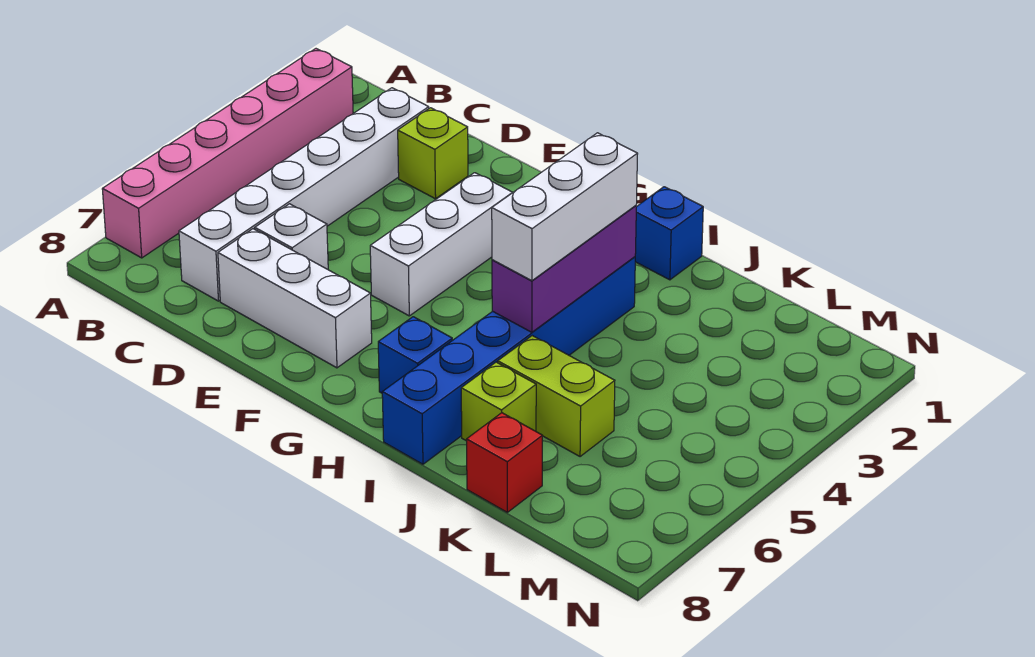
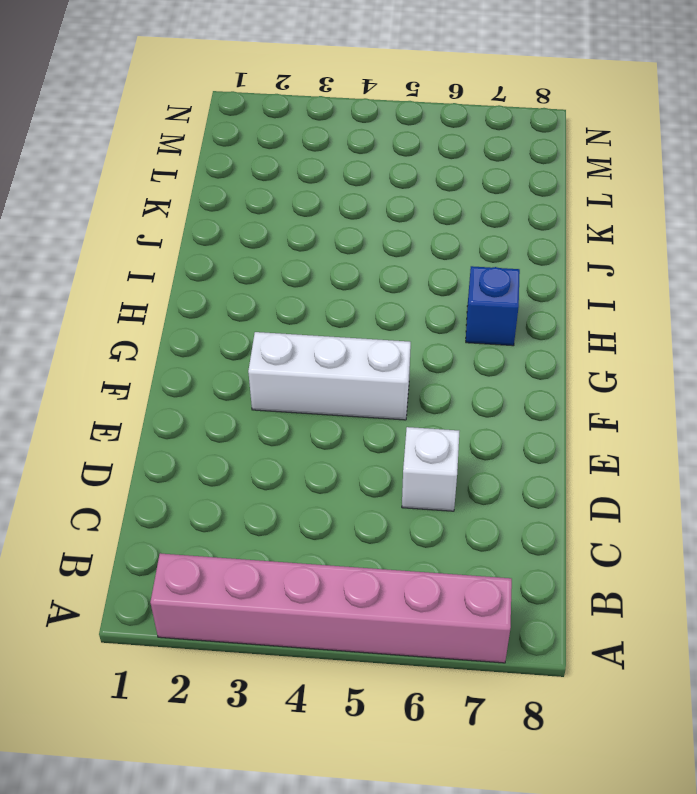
none -> white 1x6 brick [179,88,429,301]
none -> lime 1x1 brick [398,108,468,199]
none -> white 1x3 brick [218,229,372,368]

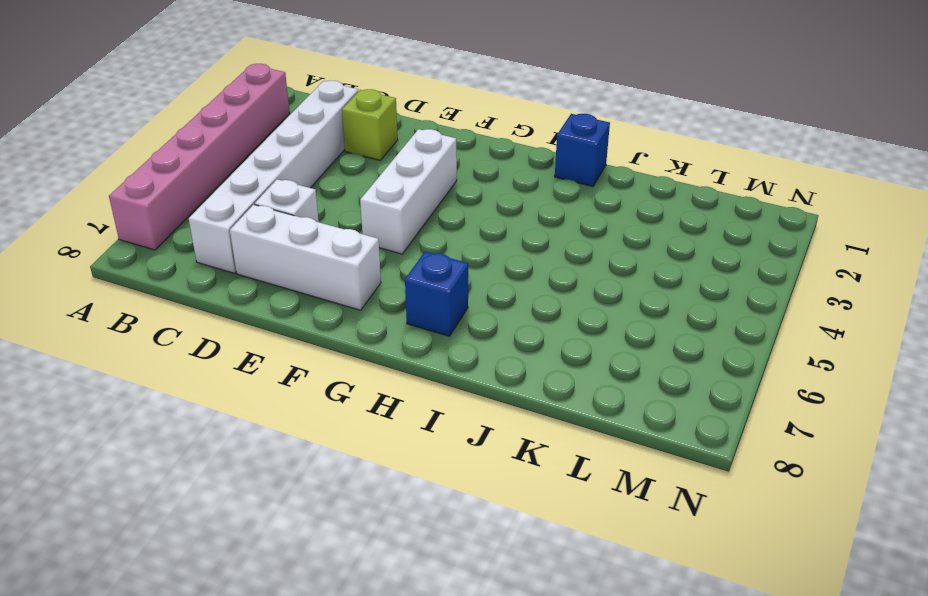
none -> blue 1x6 brick [382,257,635,464]
none -> lime 1x2 brick [498,336,615,457]
none -> lime 1x1 brick [461,362,536,441]

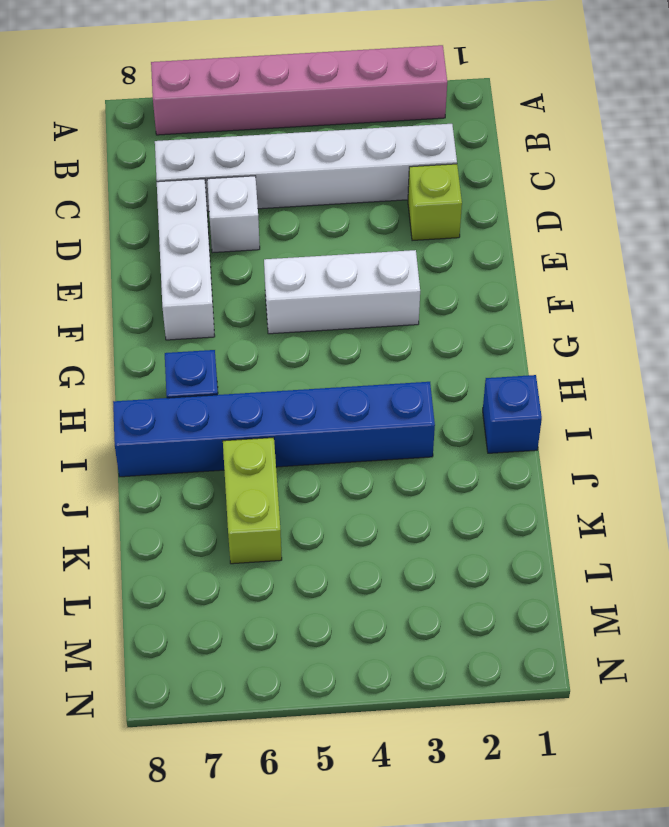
none -> lime 1x1 brick [461,362,536,441]
none -> red 1x1 brick [467,413,543,512]
none -> purple 1x3 brick [492,206,636,332]

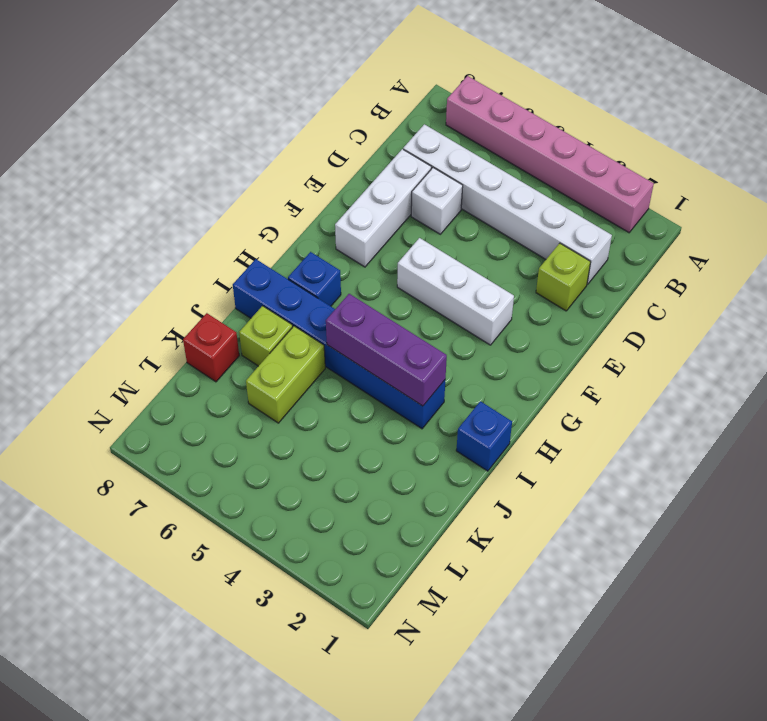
none -> white 1x3 brick [492,133,638,281]

